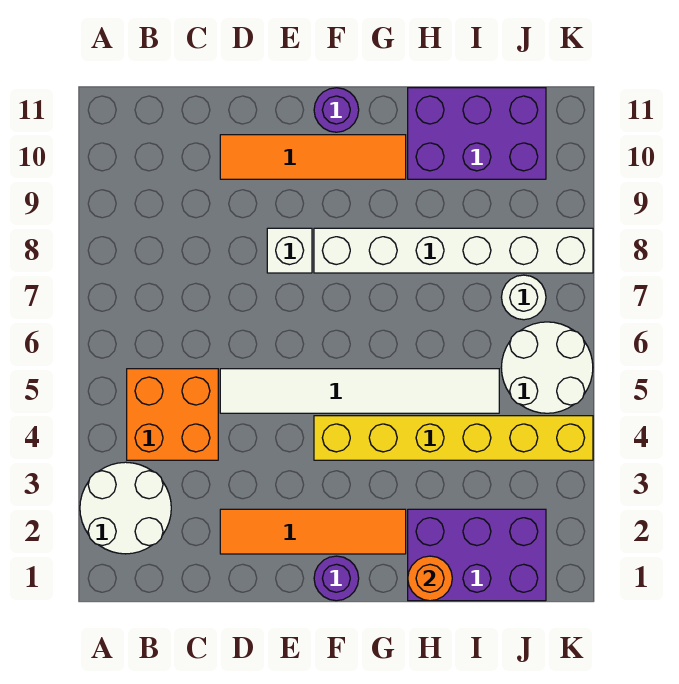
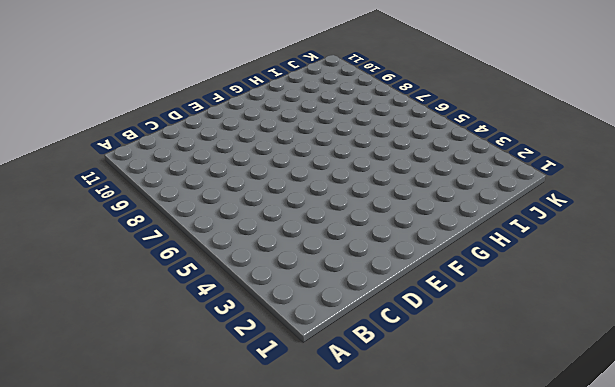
none -> white 2x2 round brick [80,462,171,554]
none -> orange 2x2 brick [127,369,218,460]
none -> orange 1x4 tile [220,509,406,554]

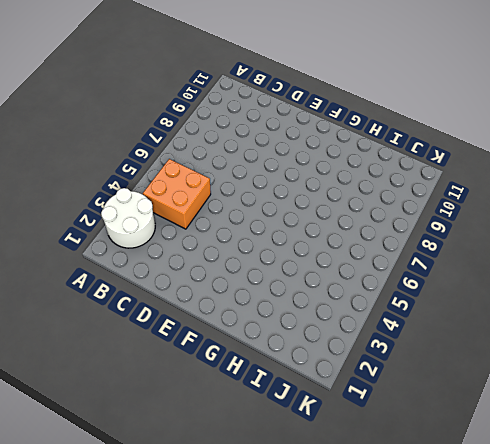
none -> orange 1x4 tile [220,509,406,554]
none -> white 1x6 tile [220,369,499,413]
none -> orange 1x4 tile [220,135,406,179]

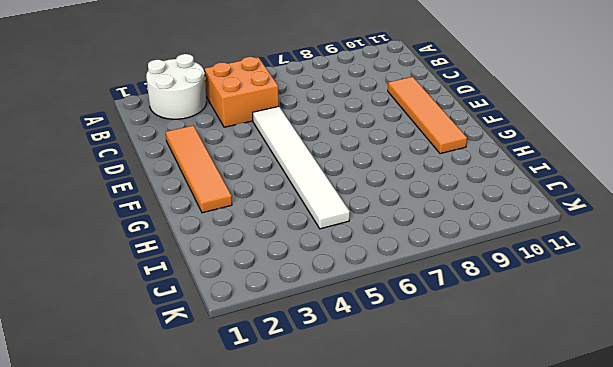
none -> white 1x1 brick [267,228,312,273]
none -> purple 1x1 round brick [314,556,359,601]
none -> yellow 1x6 brick [314,416,593,460]

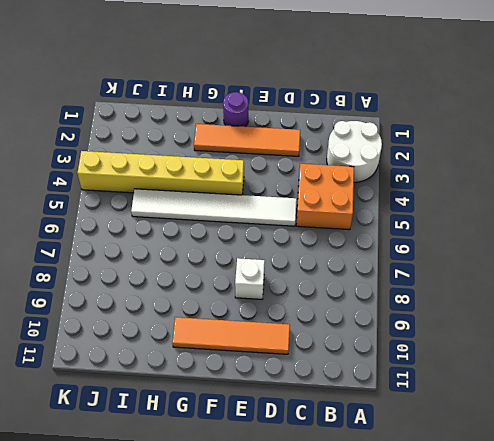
none -> white 1x6 brick [314,228,593,273]
none -> purple 1x1 round brick [314,88,359,132]
none -> purple 2x3 brick [408,509,546,601]

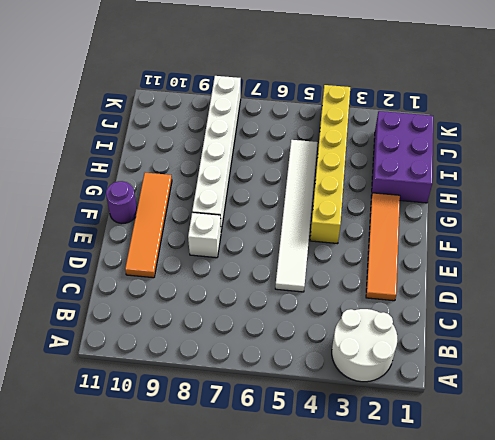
none -> orange 2x2 brick [127,369,218,460]
none -> purple 1x1 round brick [314,556,359,601]
none -> purple 2x3 brick [408,88,546,179]

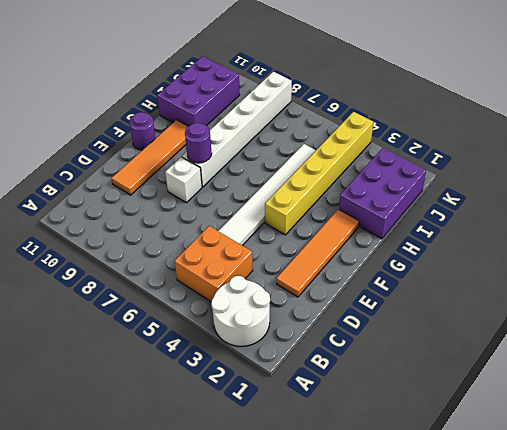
purple 1x1 round brick [185,123,212,163] -> purple 1x1 round brick moved to [314,556,359,601]
none -> white 2x2 round brick [501,322,593,413]
none -> white 1x1 round brick [501,275,546,320]
none -> orange 1x1 round brick [408,556,452,601]

